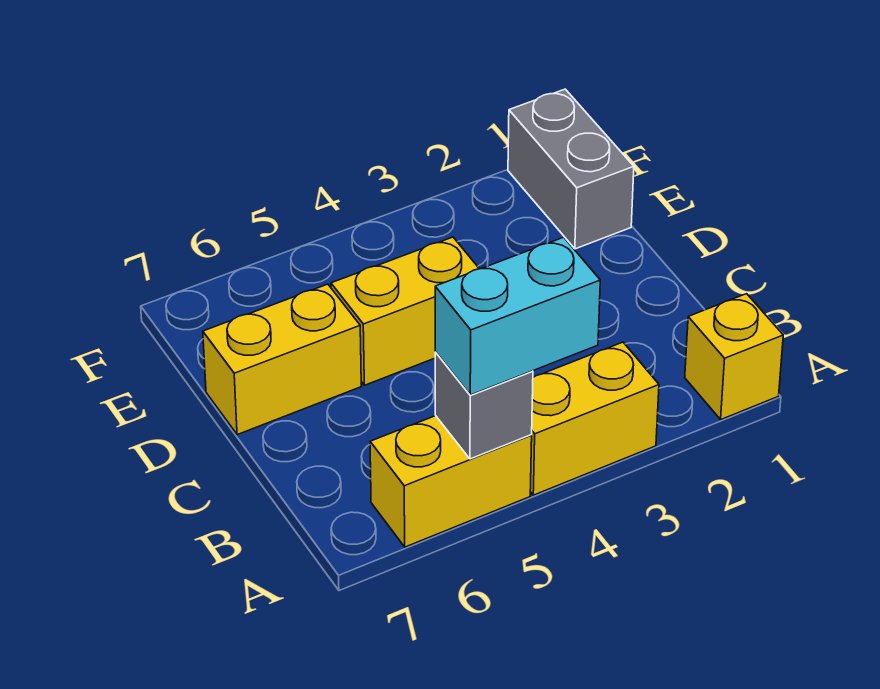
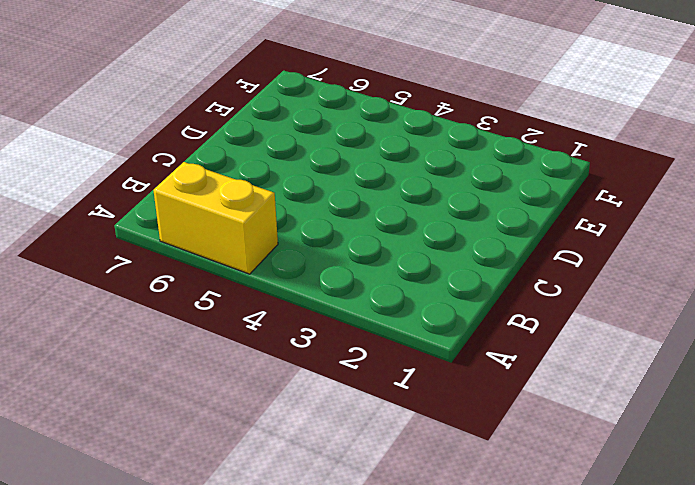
none -> yellow 1x1 brick [685,294,783,419]
none -> yellow 1x2 brick [530,342,659,495]

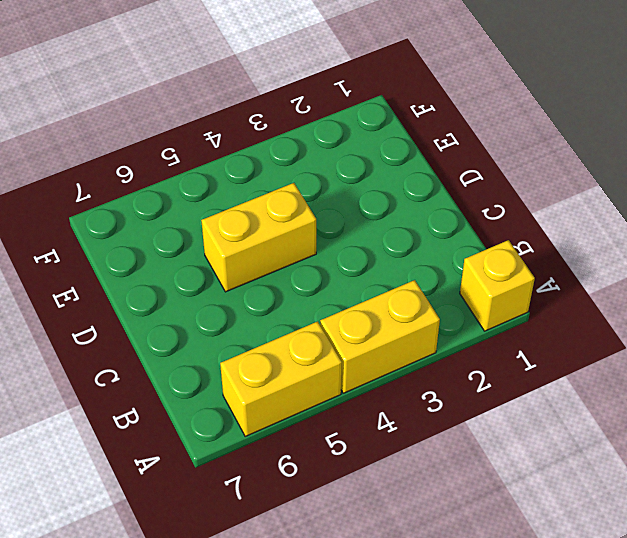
none -> yellow 1x2 brick [203,284,361,435]
none -> grey 1x2 brick [508,89,634,249]

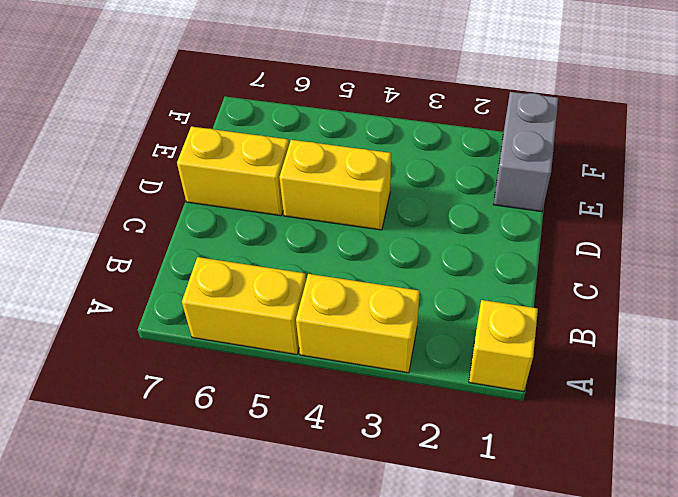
none -> grey 1x1 brick [435,352,533,459]
none -> cyan 1x2 brick [435,237,600,395]

